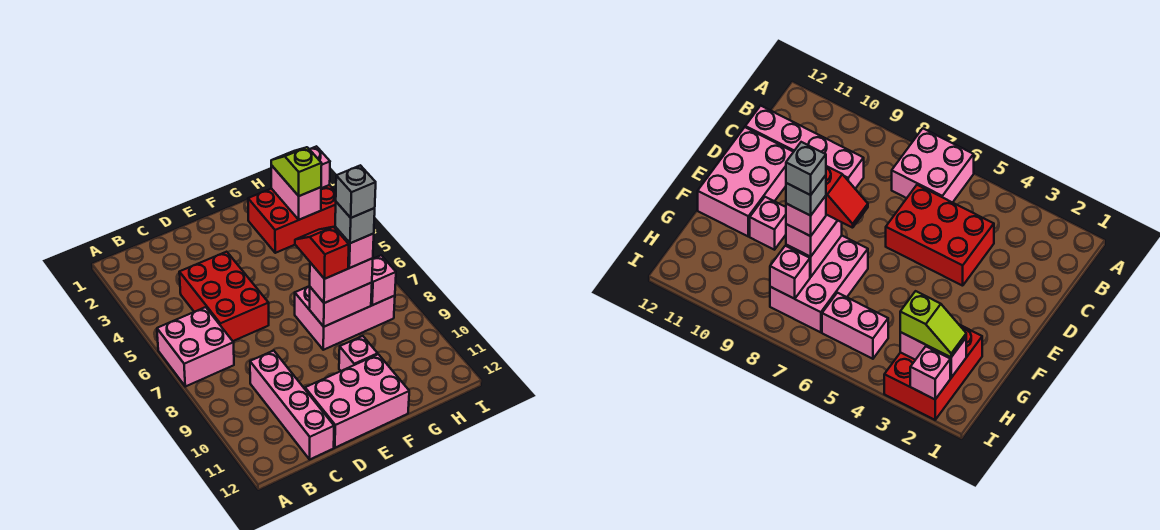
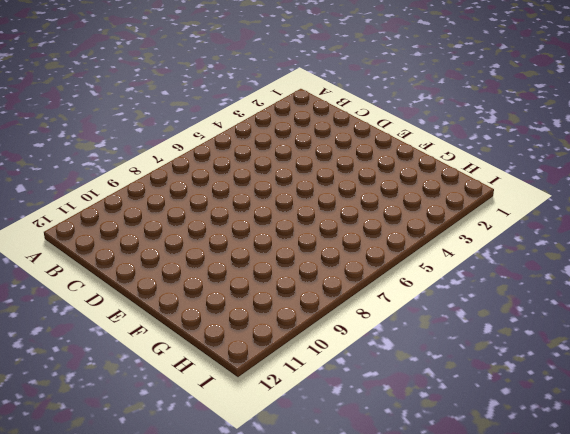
none -> pink 2x2 brick [157,307,234,387]
none -> red 2x3 brick [179,252,269,341]
none -> pink 1x4 brick [250,351,334,459]

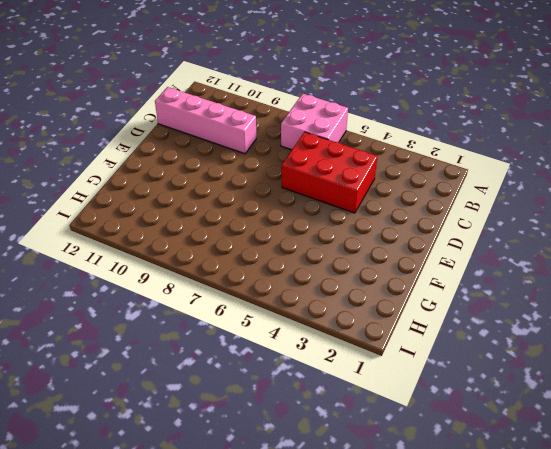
none -> pink 2x3 brick [305,354,409,448]
none -> pink 2x3 brick [295,286,395,350]
none -> pink 1x1 brick [339,336,378,371]

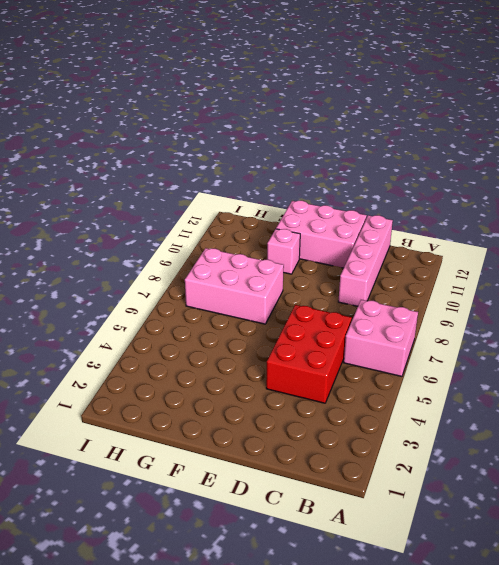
none -> red 2x3 brick [248,185,336,253]
none -> pink 1x2 brick [822,293,888,359]
none -> pink 1x2 brick [309,282,372,327]

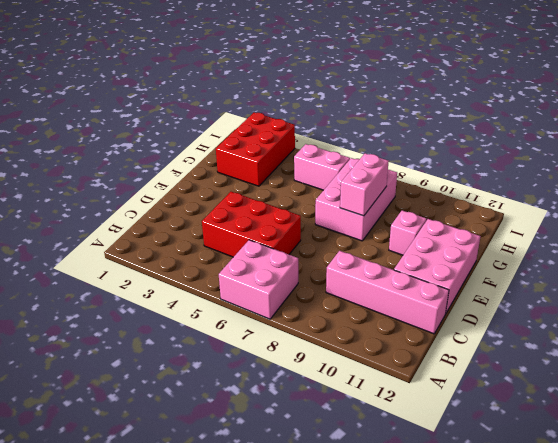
none -> pink 1x2 brick [271,165,321,220]
none -> pink 1x1 brick [371,255,396,305]
none -> pink 1x1 brick [310,146,330,188]

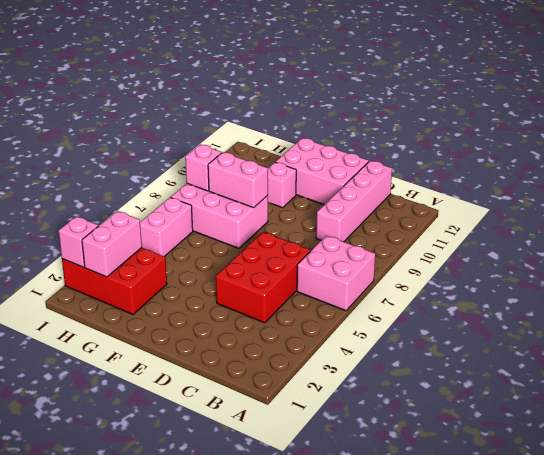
none -> pink 1x2 brick [310,258,373,303]
none -> lime 1x2 slope [271,147,322,196]
none -> red 1x2 slope [295,227,349,279]

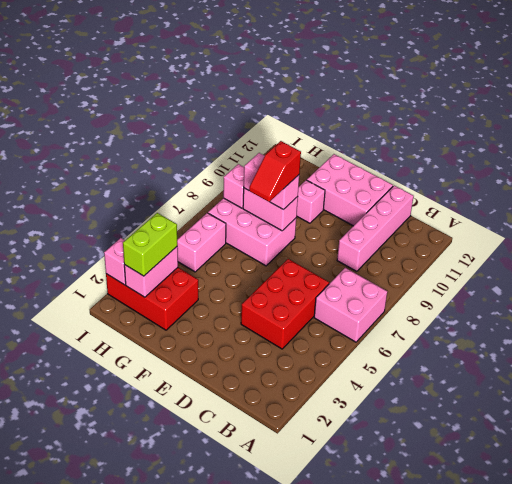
lime 1x2 brick [123,213,177,276] -> lime 1x2 slope [271,147,322,196]
none -> pink 1x1 brick [335,227,374,268]
none -> grey 1x1 brick [335,202,375,243]
none -> grey 1x1 brick [336,165,376,218]

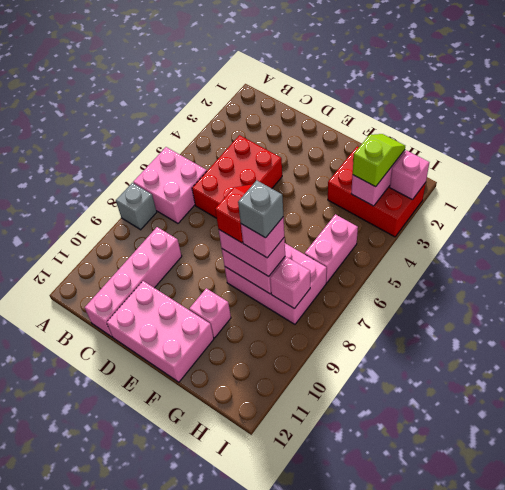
grey 1x1 brick [116,183,157,230] -> grey 1x1 brick moved to [336,165,376,218]

